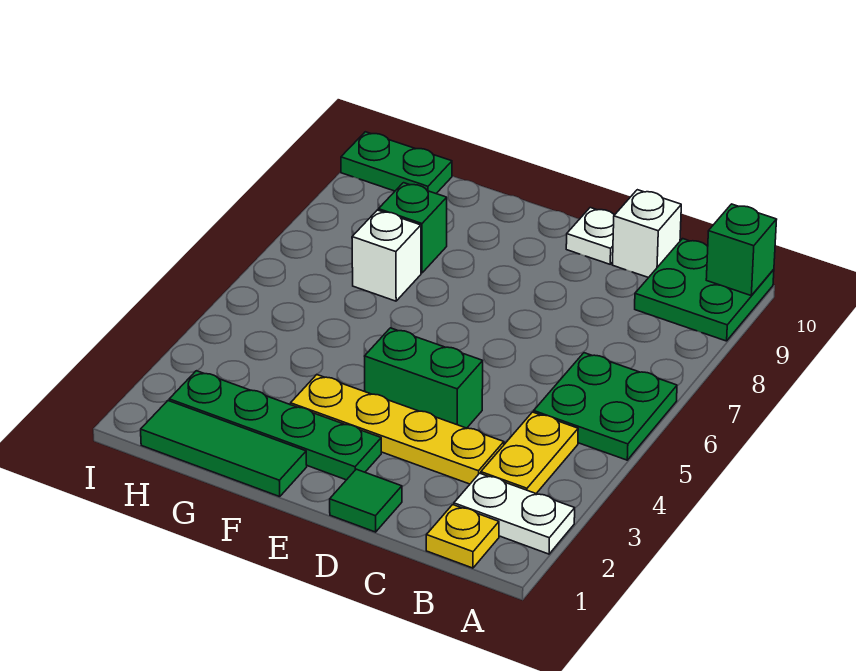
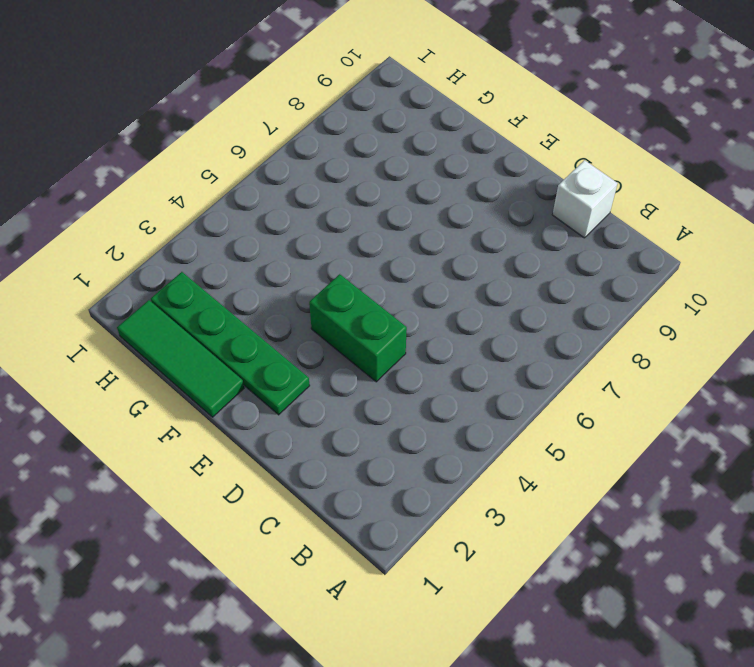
none -> white 1x2 plate [454,473,575,554]
none -> green 2x2 plate [534,353,677,460]
none -> green 2x2 plate [635,239,774,341]

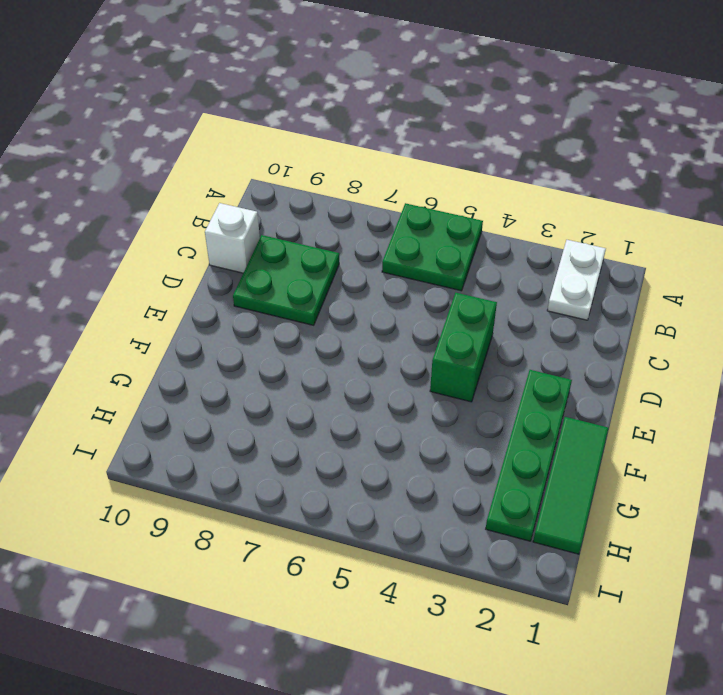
green 2x2 plate [233,235,339,325] -> green 2x2 plate moved to [635,239,774,341]
none -> yellow 1x1 plate [426,505,499,568]
none -> yellow 1x2 plate [481,412,578,493]
none -> yellow 1x4 plate [291,375,504,484]

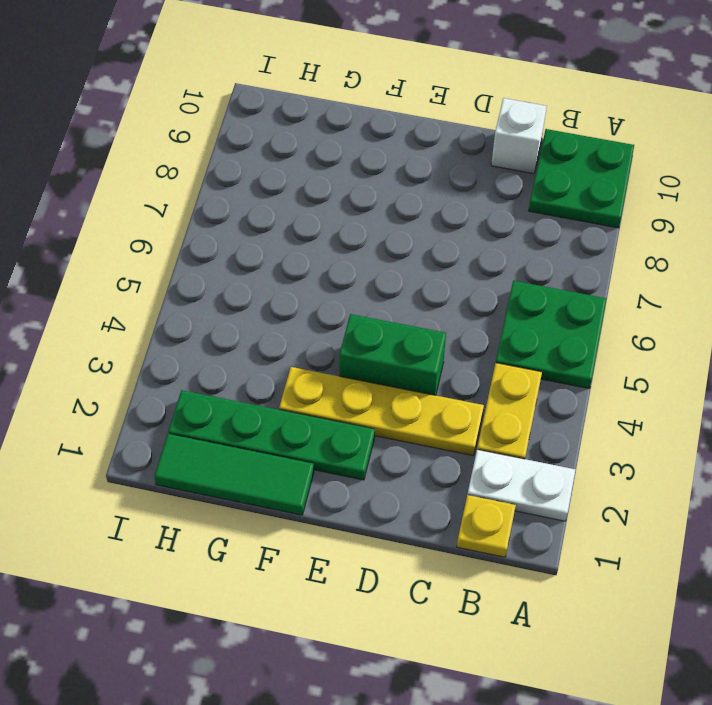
none -> green 1x1 tile [330,469,402,532]
none -> white 1x1 plate [566,208,614,264]
none -> white 1x1 brick [352,210,421,301]

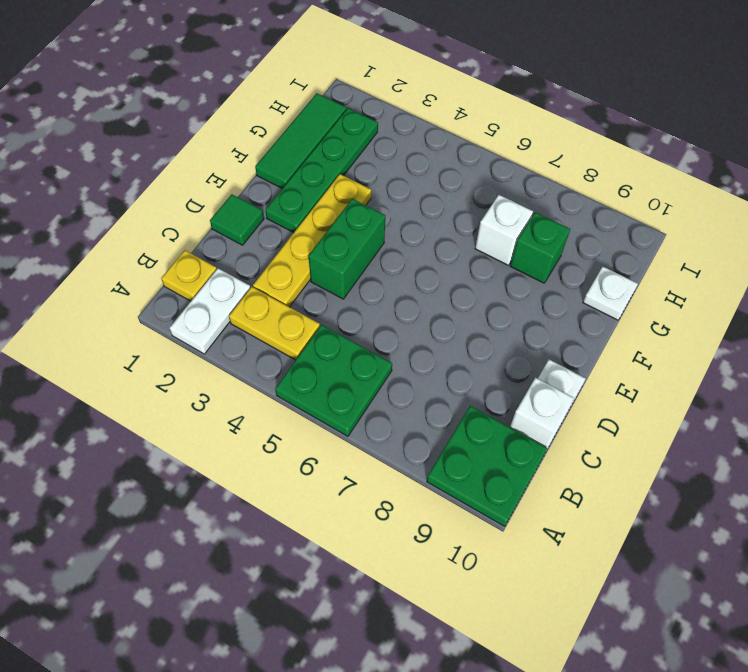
white 1x1 plate [583,267,638,320] -> none
none -> green 1x2 plate [341,132,452,193]
none -> green 1x1 brick [706,204,777,296]

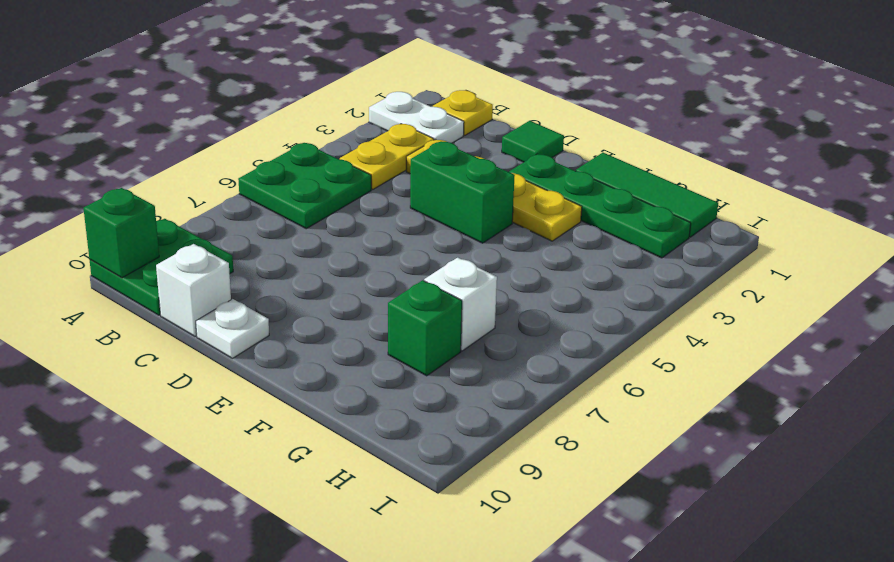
none -> green 1x2 plate [341,132,452,193]

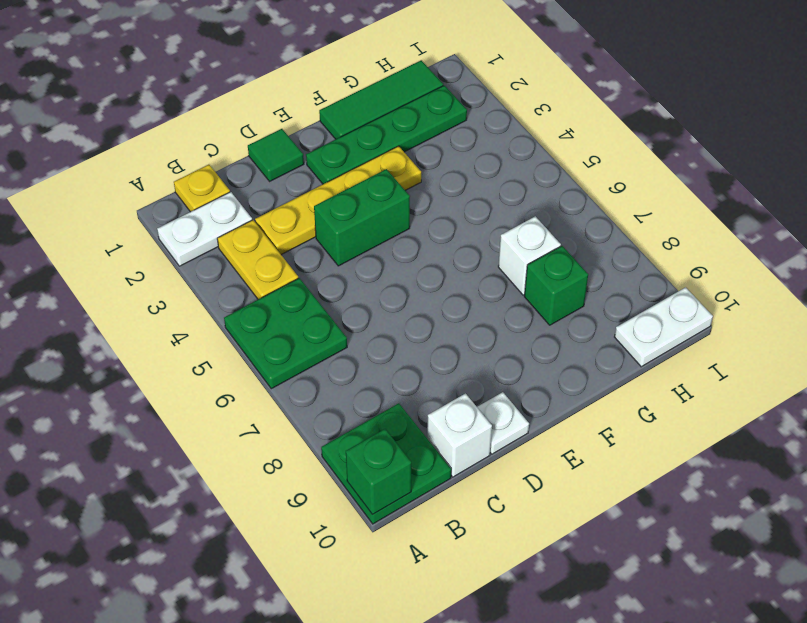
white 1x2 plate [615,287,713,367] -> green 1x2 plate [341,132,452,193]

